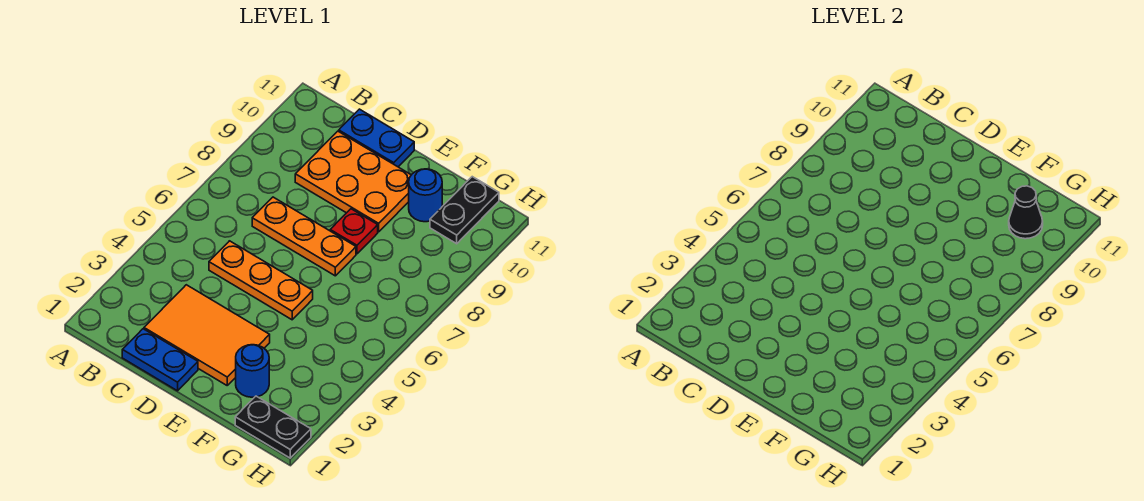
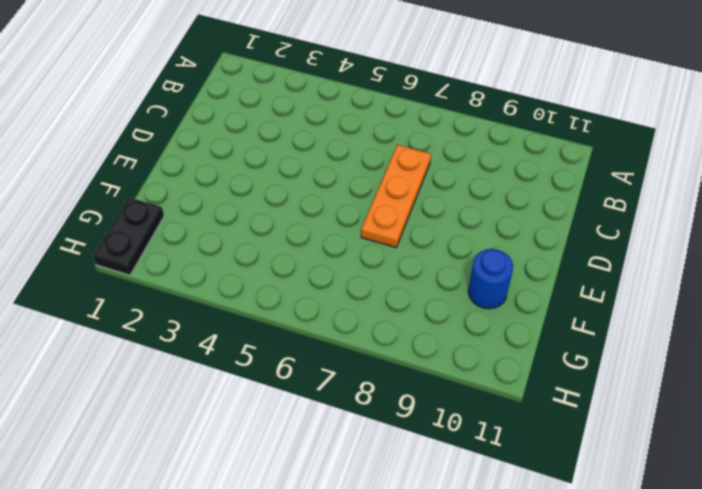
none -> blue 1x2 plate [122,329,198,391]
none -> orange 2x3 tile [144,285,270,385]
none -> orange 1x3 plate [209,241,313,320]

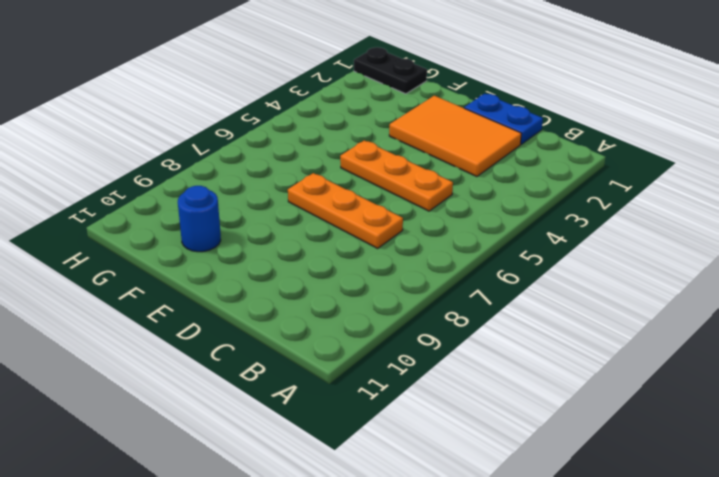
none -> orange 2x3 plate [295,131,411,232]
none -> blue 1x2 plate [339,109,414,167]
none -> red 1x1 plate [330,209,378,254]

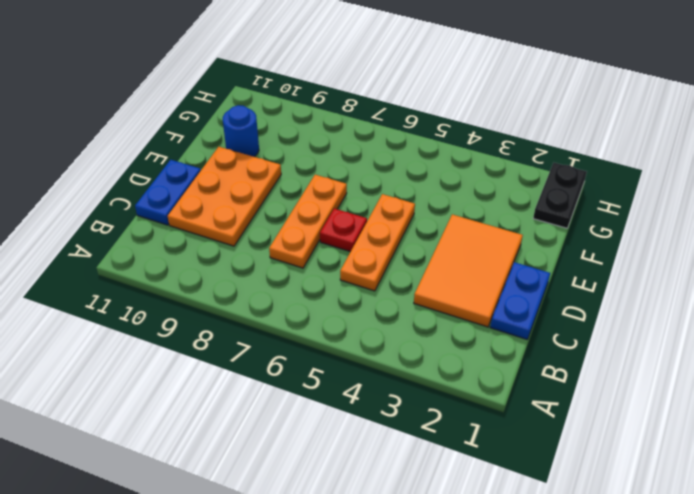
red 1x1 plate [320,208,367,252] -> red 1x1 plate moved to [330,209,378,254]
none -> blue 1x1 round brick [236,345,269,397]
none -> black 1x2 plate [430,177,499,244]
none -> black 1x1 cone [1009,186,1043,239]

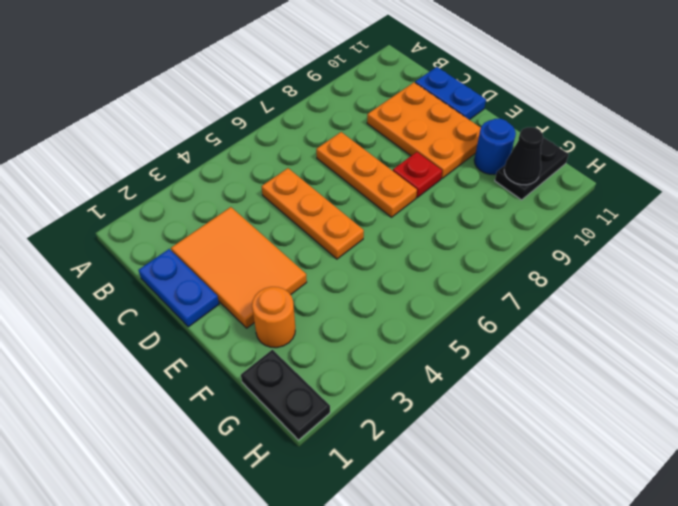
orange 1x1 round brick [252,287,295,348] -> blue 1x1 round brick [236,345,269,397]

